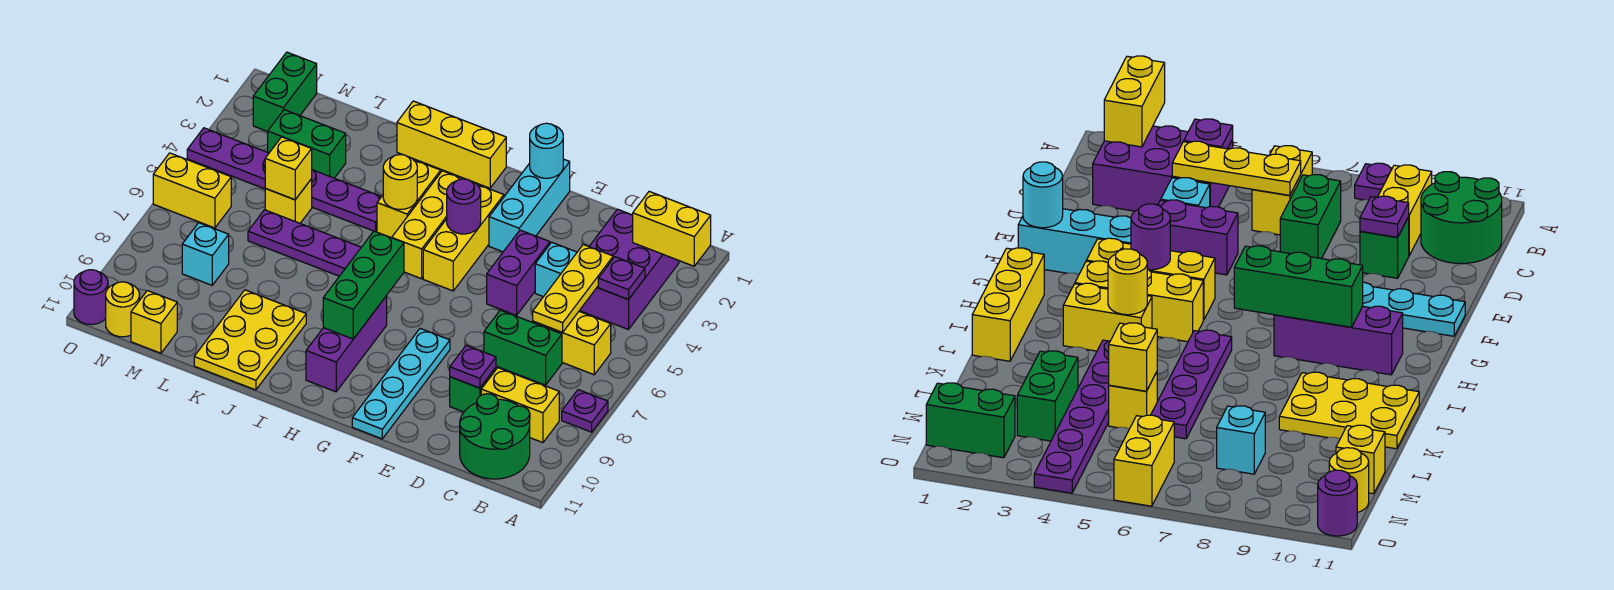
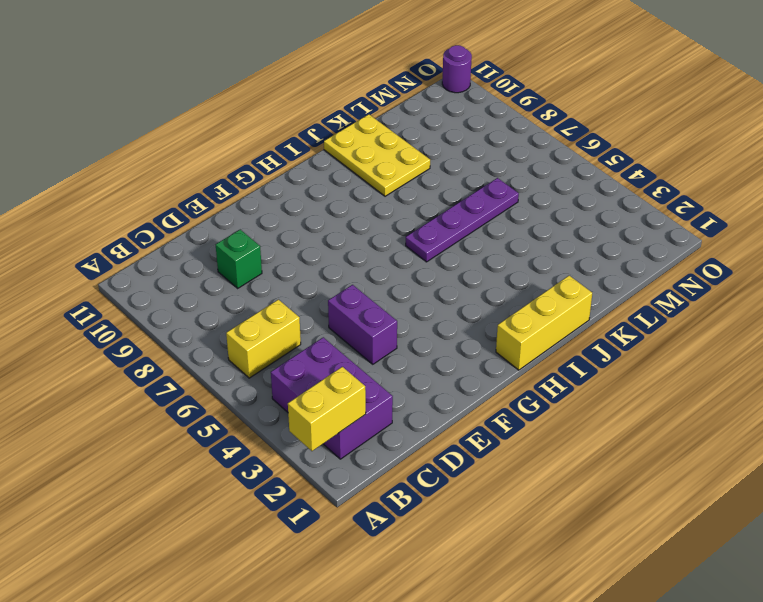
none -> purple 1x1 plate [562,390,608,432]
none -> yellow 1x2 brick [481,368,559,443]
none -> green 2x2 round brick [460,394,530,479]
none -> green 1x2 brick [484,310,562,385]

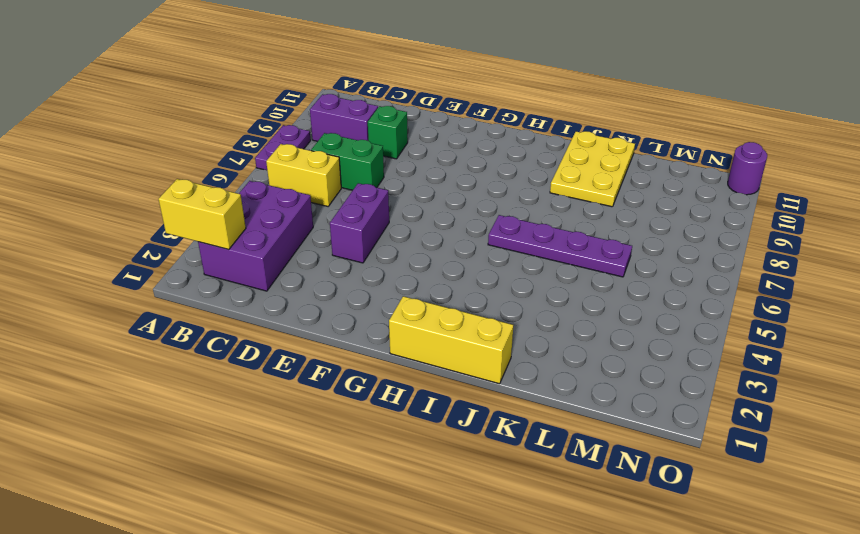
purple 1x2 plate [255,125,311,170] -> purple 1x1 plate [562,390,608,432]
purple 1x2 brick [310,94,378,141] -> yellow 1x2 brick [481,368,559,443]
none -> green 2x2 round brick [460,394,530,479]
none -> cyan 1x1 brick [535,242,577,297]
none -> cyan 1x3 brick [489,159,570,252]
none -> cyan 1x4 plate [352,329,450,439]

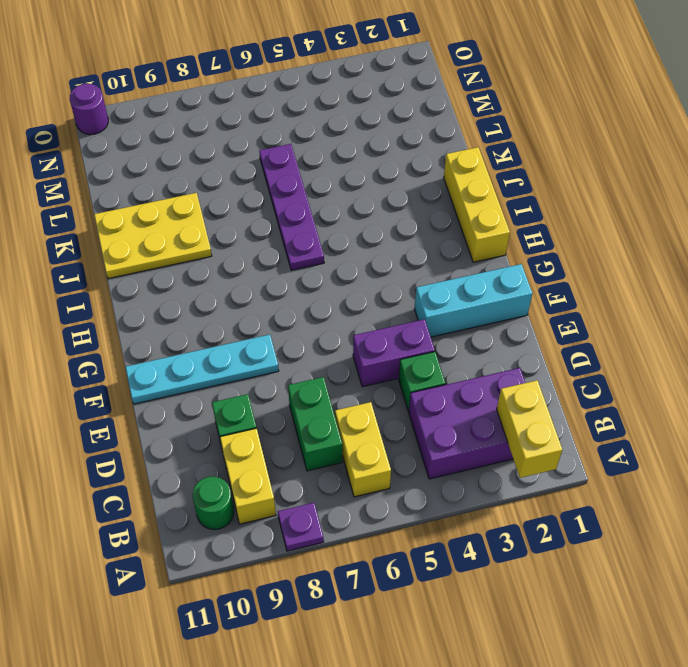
green 1x1 round brick [193,476,234,530] -> green 2x2 round brick [460,394,530,479]
green 1x1 brick [399,352,446,411] -> cyan 1x1 brick [535,242,577,297]
none -> yellow 1x3 brick [423,184,504,291]
none -> yellow 1x3 brick [392,171,462,279]
none -> purple 1x3 brick [306,296,387,392]
none -> yellow 1x2 brick [377,160,441,238]

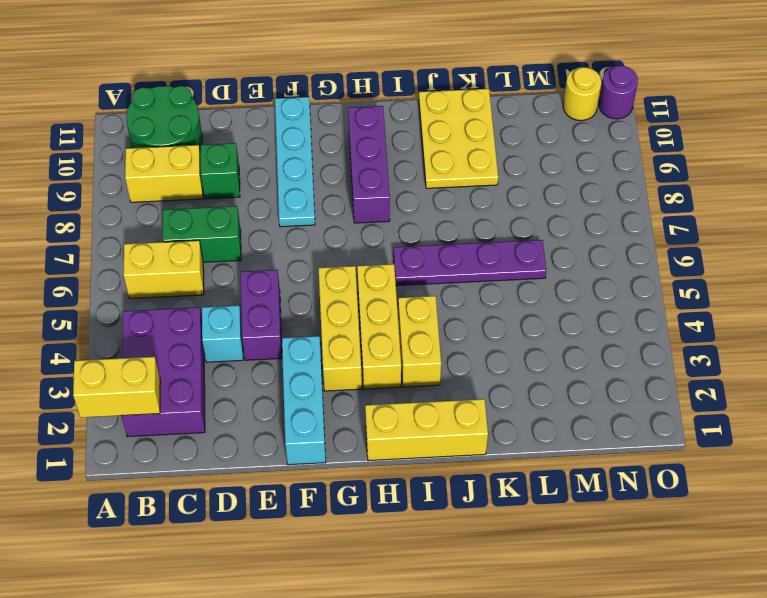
none -> purple 1x1 plate [562,390,608,432]
none -> purple 1x6 plate [187,128,381,232]
none -> green 1x2 brick [268,110,346,178]
none -> yellow 1x1 brick [265,179,312,223]

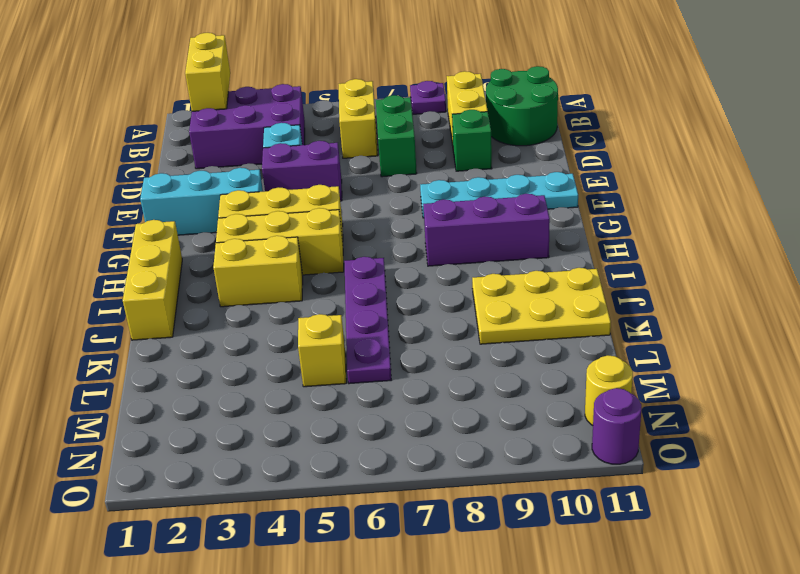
none -> purple 1x6 plate [187,128,381,232]
none -> green 1x2 brick [268,110,346,178]
none -> cyan 1x1 brick [182,223,229,285]
none -> yellow 1x1 brick [131,291,177,353]

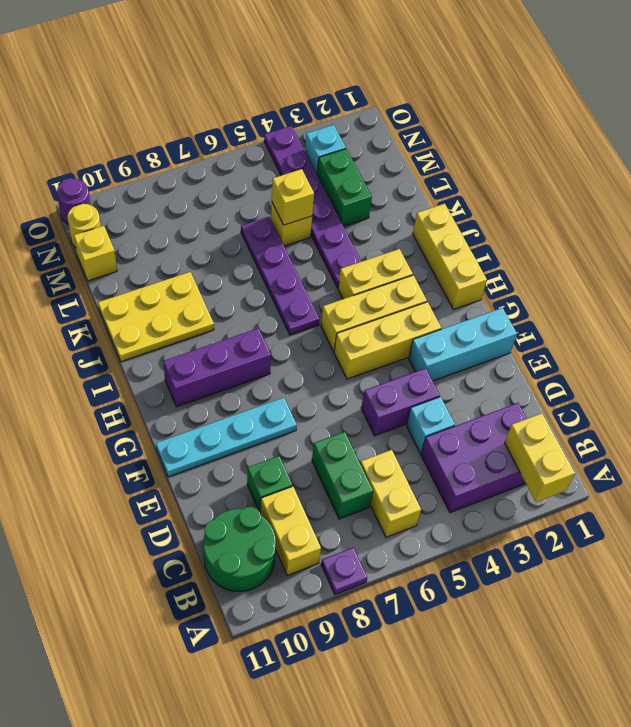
cyan 1x1 brick [305,125,346,174] -> cyan 1x1 brick moved to [182,223,229,285]
none -> green 1x2 brick [253,52,317,132]
none -> yellow 1x2 brick [153,153,231,228]
none -> purple 1x1 plate [598,257,645,300]
none -> yellow 1x3 plate [533,245,613,332]

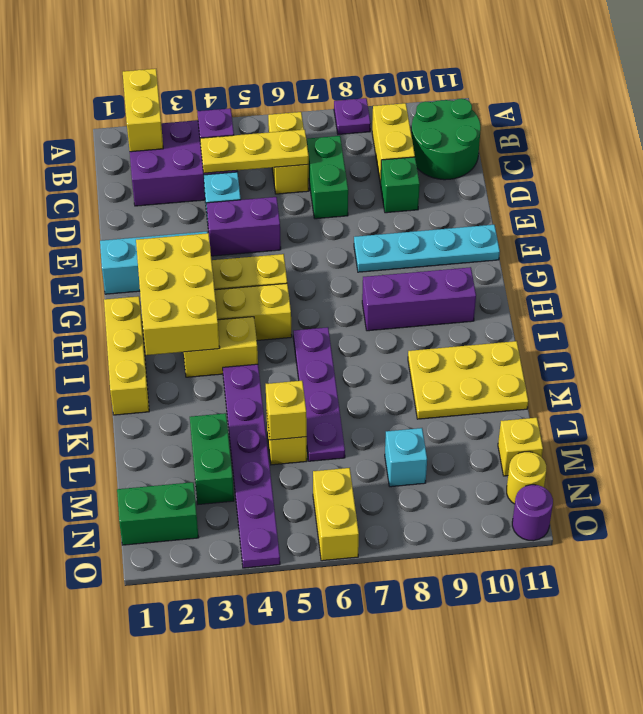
yellow 2x3 brick [136,233,220,355] -> none
none -> purple 1x1 plate [450,345,496,388]
none -> cyan 1x1 round brick [530,123,563,178]
none -> purple 1x1 round brick [447,179,481,234]
none -> green 1x3 brick [323,231,404,339]

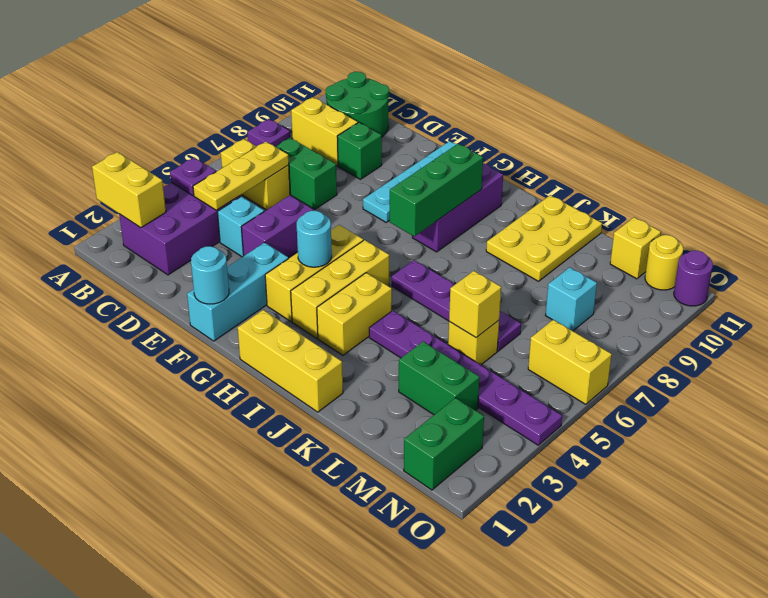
cyan 1x1 round brick [297,211,332,267] -> purple 1x1 round brick [447,179,481,234]
none -> purple 1x1 plate [450,345,496,388]
none -> yellow 1x1 round brick [383,155,417,209]

